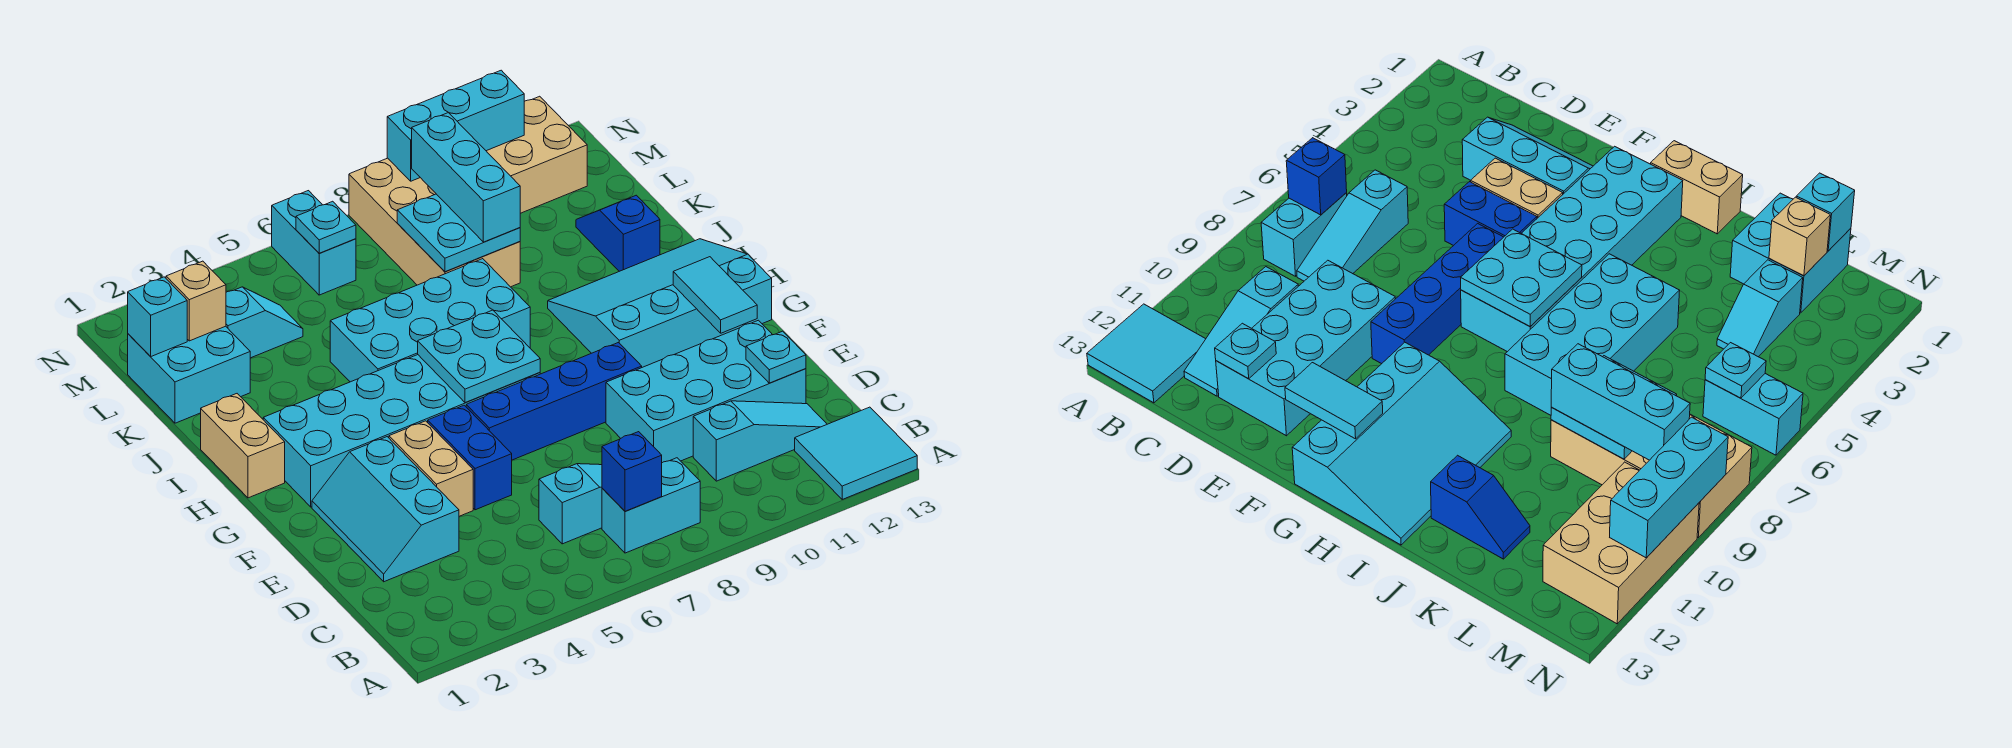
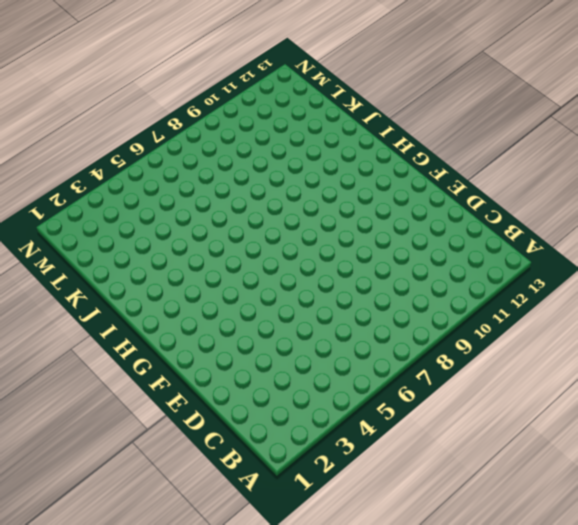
none -> cyan 2x2 tile [795,407,917,499]
none -> cyan 1x2 brick [602,458,700,553]
none -> cyan 1x3 slope [539,464,602,544]

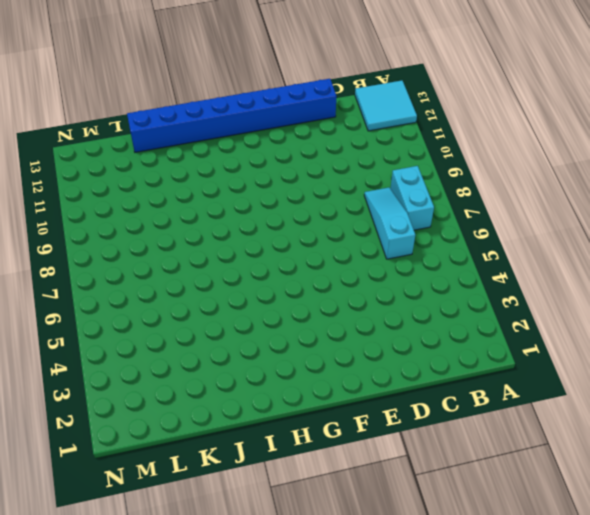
blue 1x8 brick [127,79,337,152] -> cyan 3x4 slope [548,239,772,367]
none -> cyan 1x3 slope [693,401,827,481]
none -> cyan 2x3 slope [312,437,459,582]
none -> cyan 2x4 brick [606,320,806,463]

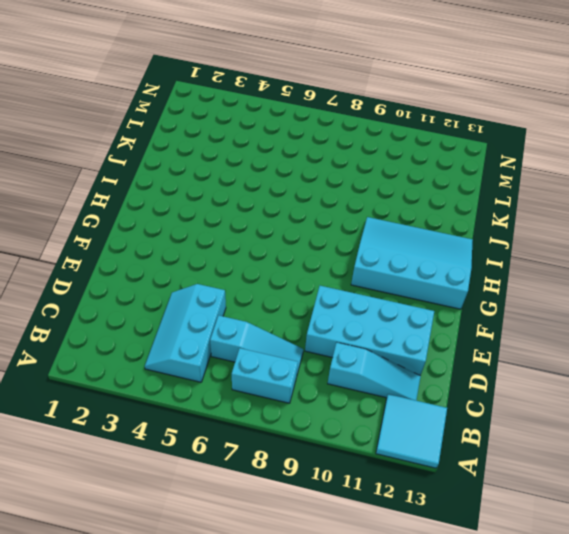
cyan 2x3 slope [145,284,226,382] -> cyan 2x3 slope moved to [312,437,459,582]
none -> tan 1x2 brick [389,421,473,516]
none -> blue 1x2 brick [428,405,512,510]
none -> blue 1x4 brick [466,343,642,460]

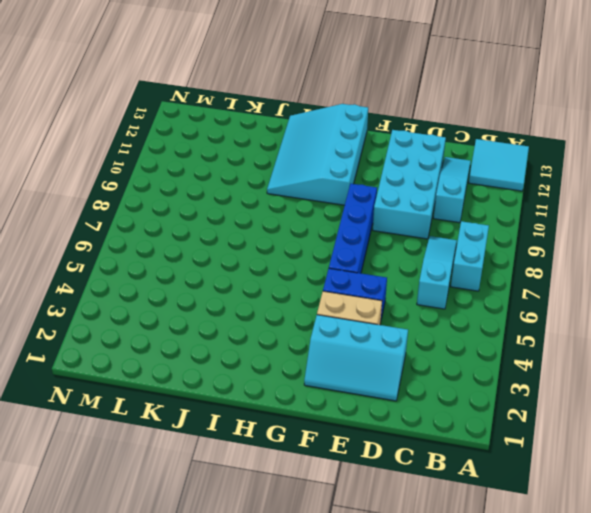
none -> cyan 2x6 brick [263,355,540,507]
none -> tan 1x2 brick [201,394,285,498]
none -> cyan 2x4 brick [330,259,530,382]

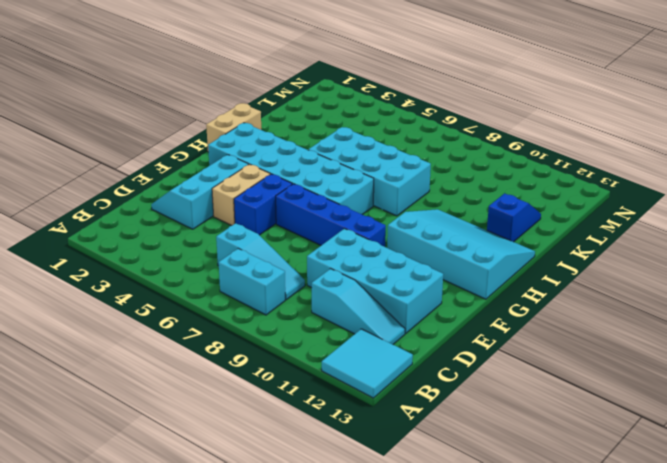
none -> cyan 2x2 brick [128,326,250,423]
none -> tan 2x4 brick [349,158,520,287]
none -> cyan 1x2 slope [226,287,303,358]

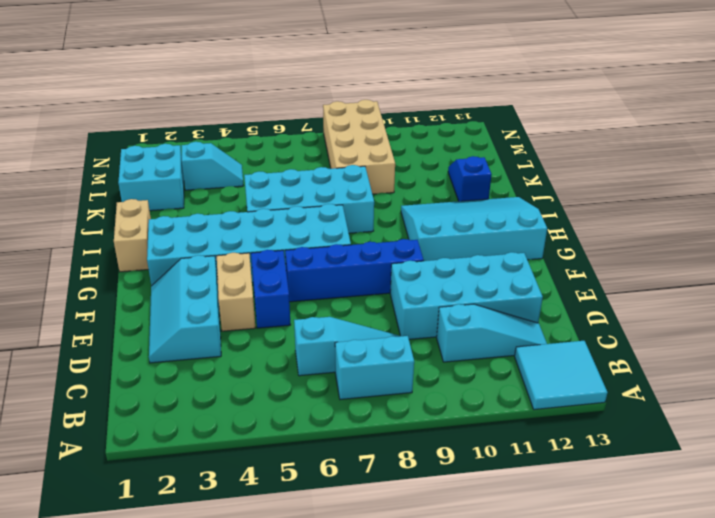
none -> cyan 1x2 brick [272,191,356,295]
none -> tan 2x3 brick [487,96,587,213]
none -> blue 1x1 brick [602,432,662,511]

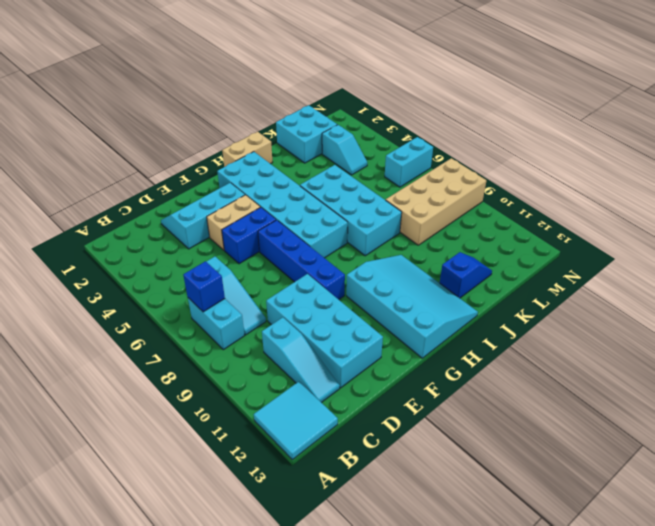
none -> tan 2x3 brick [487,96,587,213]
none -> cyan 1x1 plate [746,331,806,383]
none -> cyan 1x2 tile [673,257,757,333]

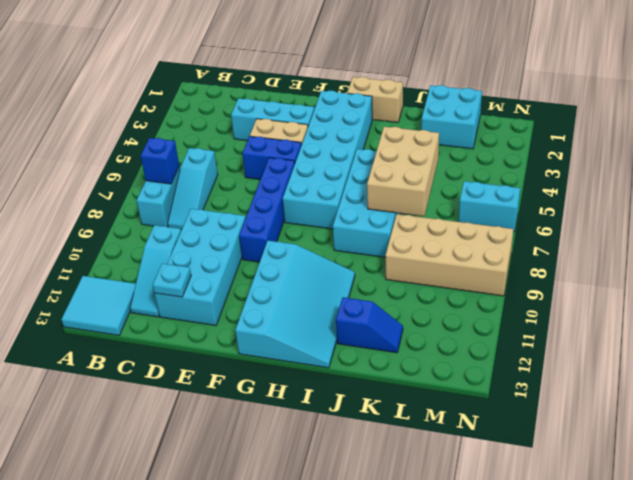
tan 2x3 brick [367,127,439,216] -> tan 2x3 brick moved to [487,96,587,213]
none -> cyan 1x2 slope [226,287,303,358]
none -> cyan 1x2 tile [673,257,757,333]
none -> cyan 2x2 plate [418,310,540,403]

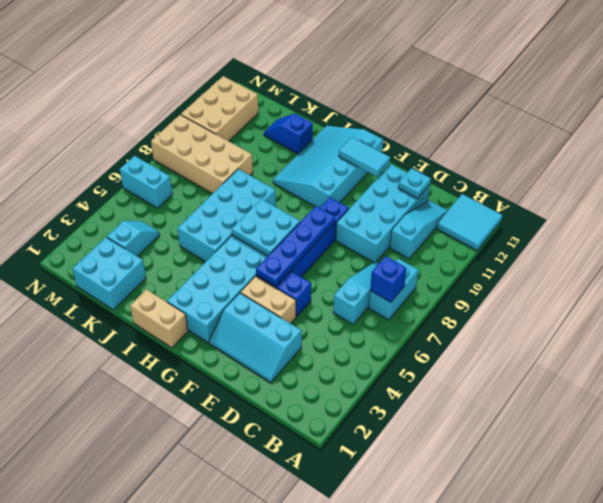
blue 1x4 plate [256,206,335,286] -> none
none -> cyan 2x2 plate [397,194,520,272]
none -> cyan 1x1 brick [128,277,187,357]
none -> tan 1x1 brick [166,261,226,341]

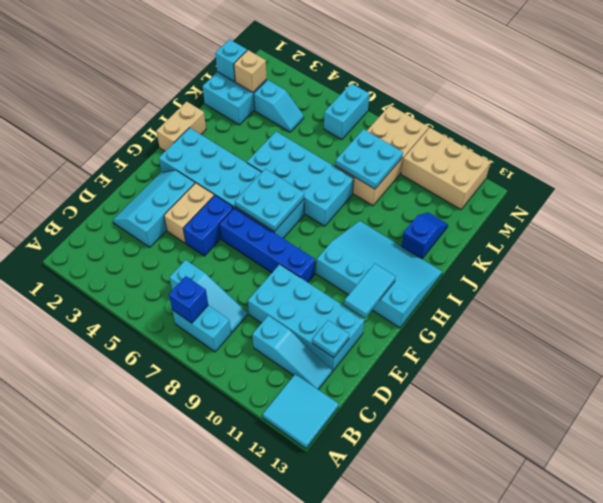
none -> cyan 1x1 plate [296,201,356,253]
none -> cyan 1x3 brick [387,70,524,181]
none -> cyan 1x3 brick [412,113,520,242]

